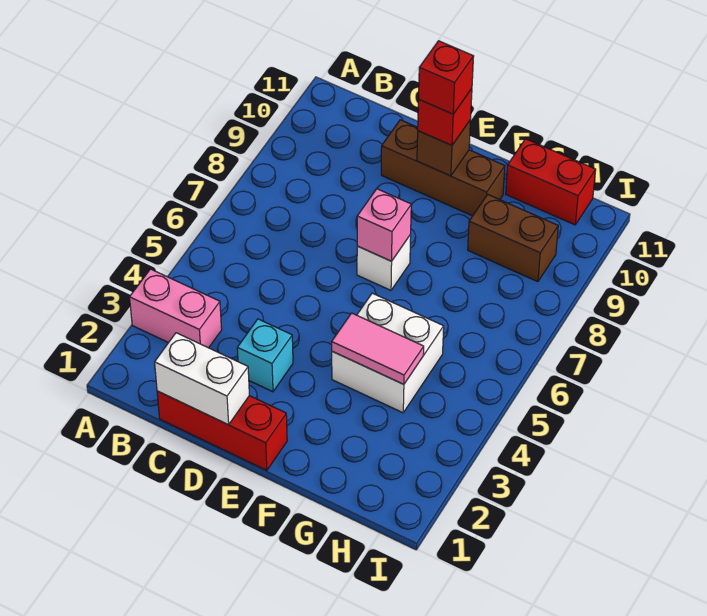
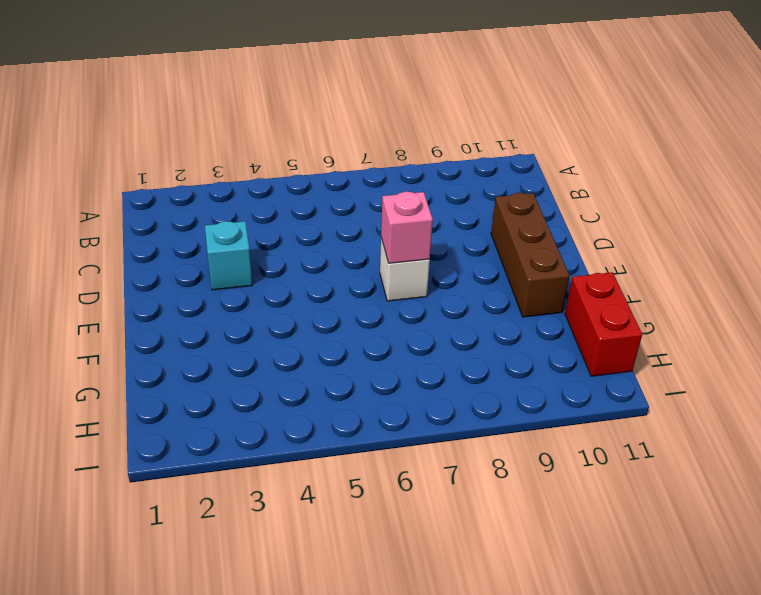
none -> pink 1x2 brick [130,269,222,348]
none -> red 1x3 brick [157,391,287,470]
none -> white 2x2 brick [332,293,444,413]

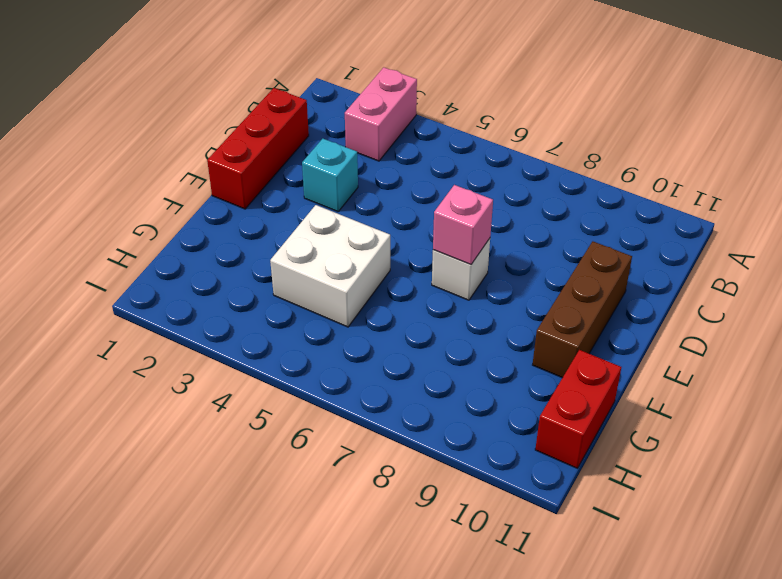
none -> brown 1x2 brick [468,194,558,282]
none -> white 1x2 brick [155,333,249,425]
none -> brown 1x1 brick [417,120,471,176]

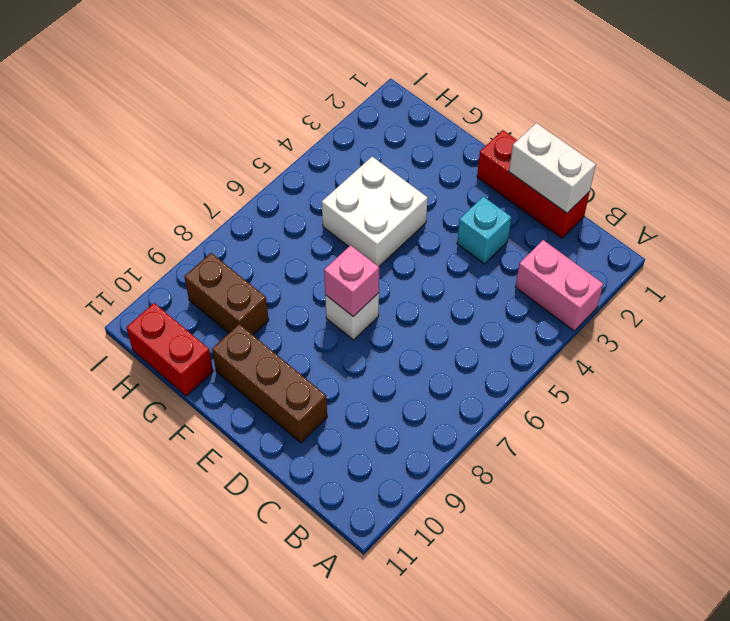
none -> brown 1x1 brick [417,120,471,176]
none -> pink 1x2 tile [332,313,424,384]
none -> red 1x1 brick [418,89,472,145]

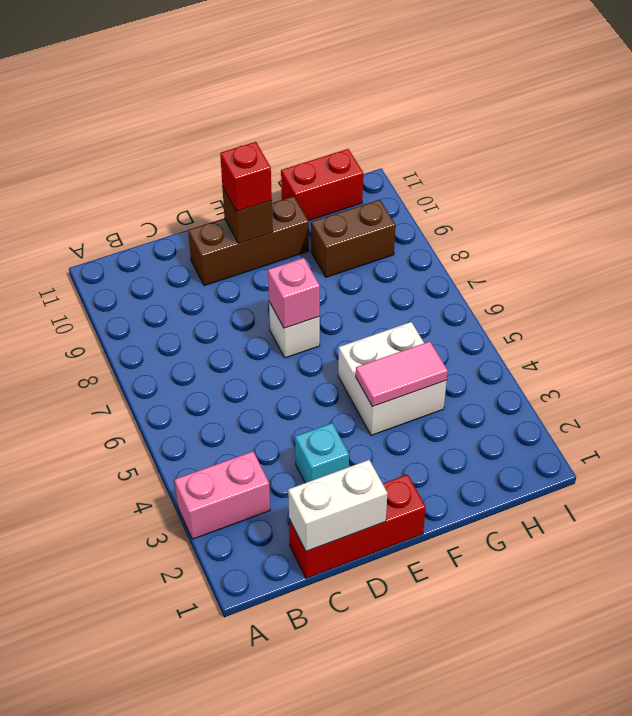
none -> red 1x1 brick [419,41,474,114]

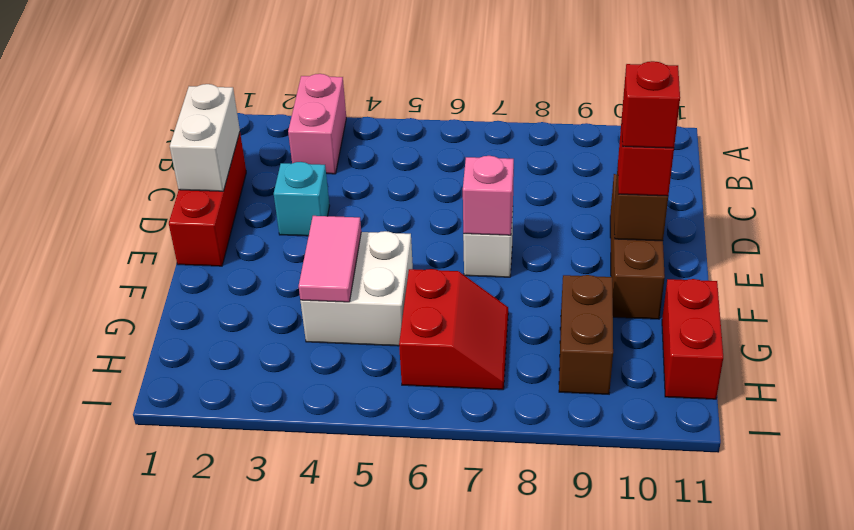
red 2x2 slope [399,269,508,390] -> none

